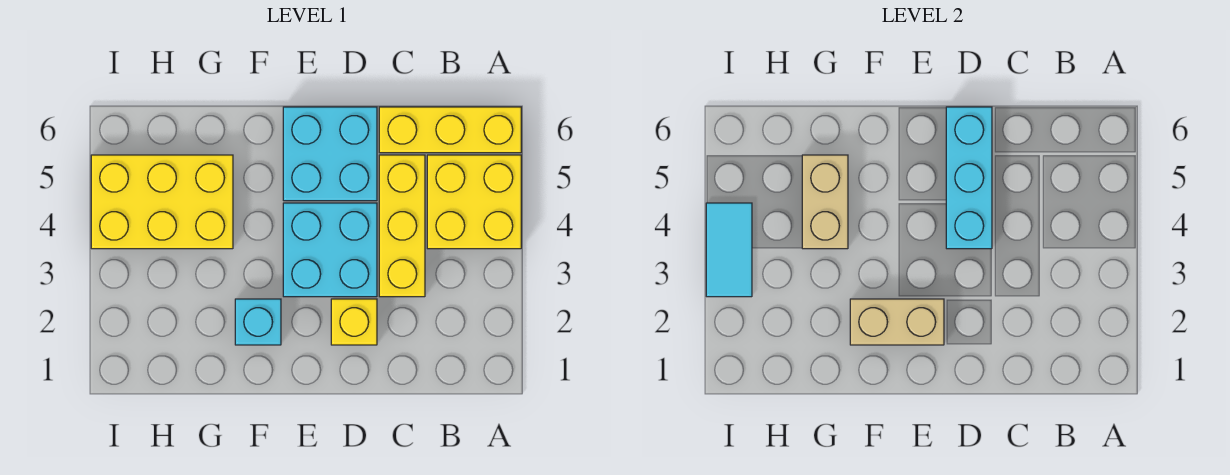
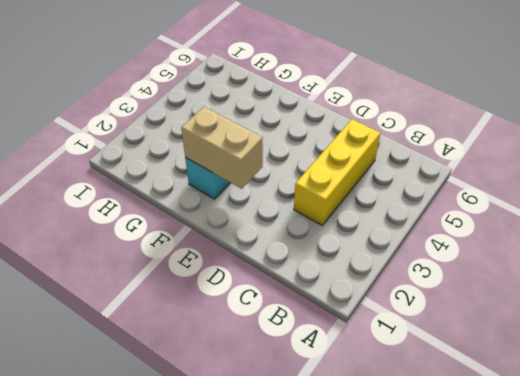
none -> yellow 2x2 brick [427,155,521,249]
none -> yellow 1x3 brick [379,107,521,153]
none -> yellow 1x1 brick [331,299,377,345]

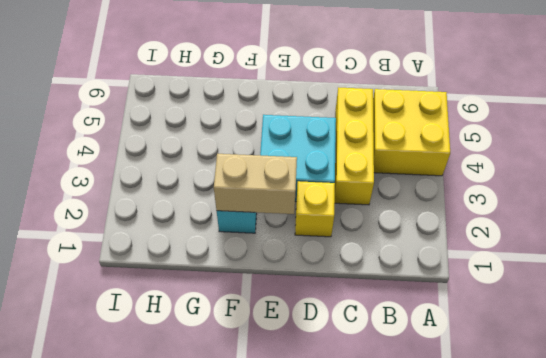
none -> yellow 1x3 brick [379,107,521,153]
none -> cyan 2x2 brick [283,107,377,201]
none -> yellow 2x3 brick [91,155,233,249]

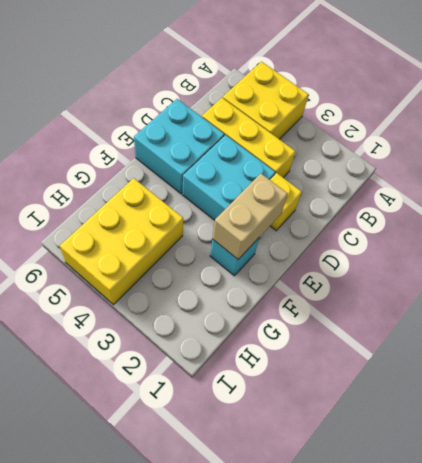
none -> yellow 1x3 brick [379,107,521,153]
none -> cyan 1x3 brick [946,107,992,249]
none -> tan 1x2 brick [802,155,848,249]

